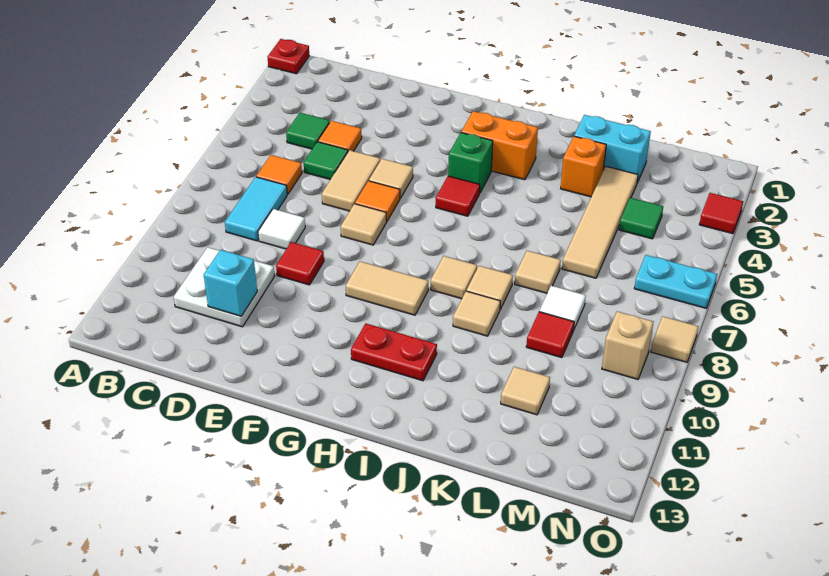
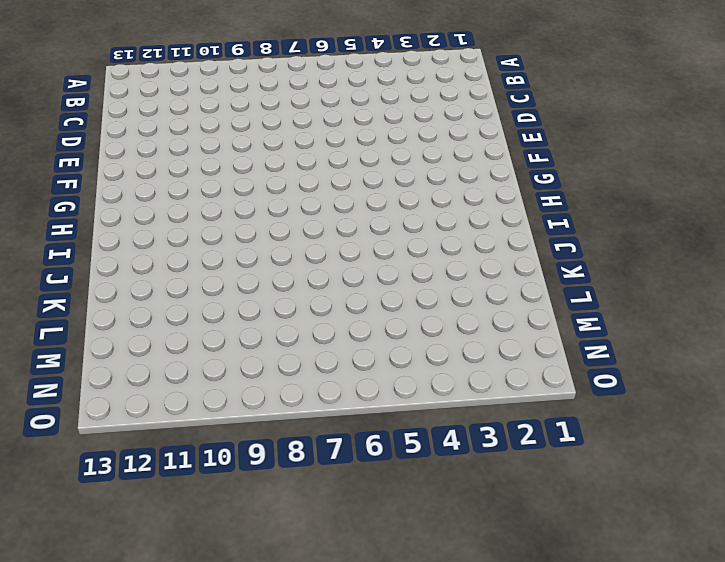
none -> red 1x1 plate [268,39,309,74]
none -> green 1x1 tile [286,113,330,149]
none -> orange 1x1 tile [256,155,302,194]
none -> cyan 1x2 tile [225,177,287,241]

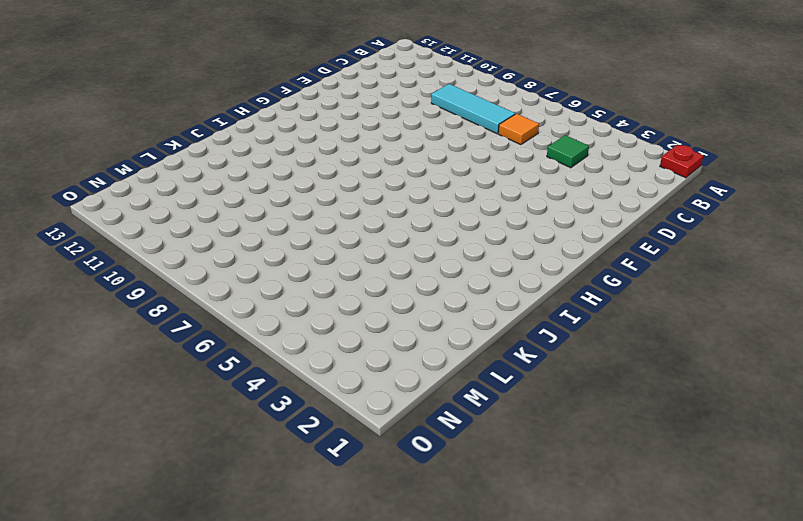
cyan 1x3 tile [431,84,515,134] -> cyan 1x2 tile [225,177,287,241]
none -> white 2x2 plate [174,247,275,327]
none -> orange 1x1 tile [318,121,362,151]
none -> green 1x1 tile [304,142,348,179]
none -> white 1x1 tile [258,209,305,249]

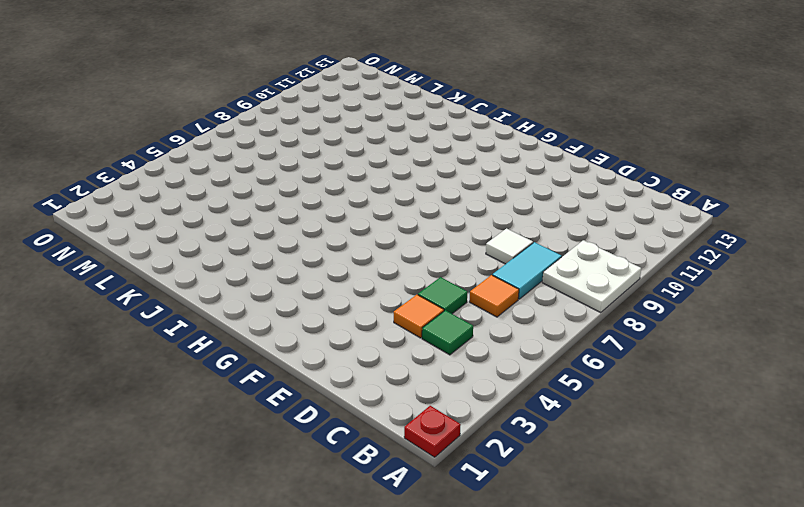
white 2x2 plate [542,240,641,313] -> white 2x2 plate moved to [174,247,275,327]
none -> tan 1x2 tile [322,150,380,211]
none -> red 1x1 tile [276,242,324,285]
none -> tan 1x1 tile [369,159,413,198]
none -> orange 1x1 tile [355,181,400,221]

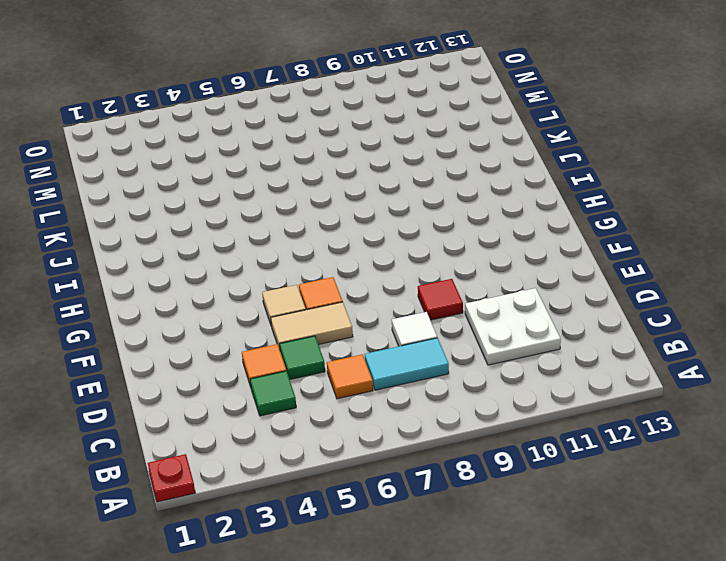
none -> tan 1x1 tile [341,204,387,245]
none -> tan 1x2 tile [346,261,428,315]
none -> orange 1x2 brick [461,111,538,180]
none -> green 1x1 brick [448,133,493,193]

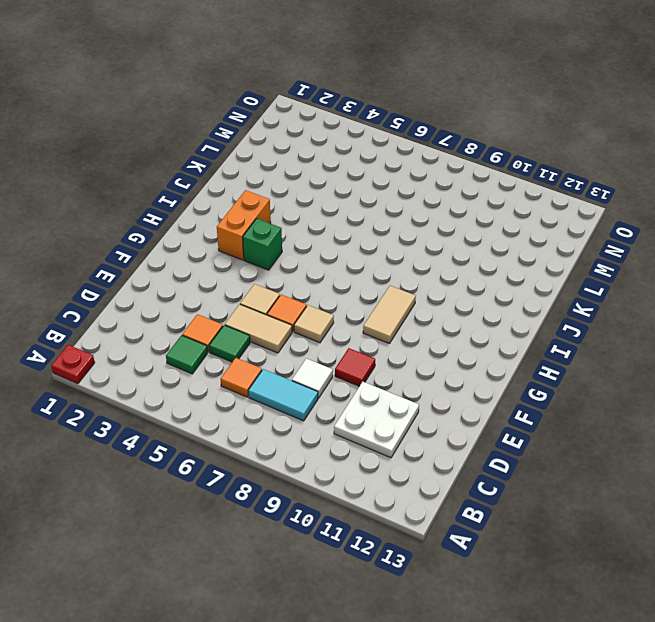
none -> red 1x1 tile [436,176,480,216]
none -> red 1x2 plate [351,323,437,381]
none -> tan 1x1 tile [431,256,477,299]
none -> tan 1x1 tile [466,266,513,309]

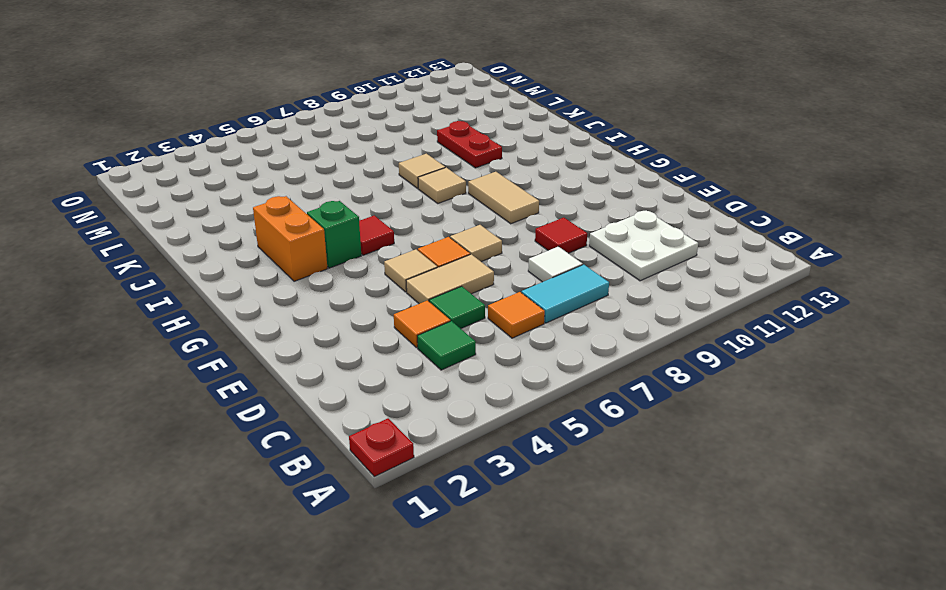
red 1x2 plate [437,121,502,168] -> red 1x2 plate moved to [351,323,437,381]
none -> tan 1x1 tile [453,291,500,336]
none -> cyan 1x2 brick [574,115,651,183]
none -> orange 1x1 brick [561,136,606,197]
none -> tan 1x1 tile [515,251,561,293]

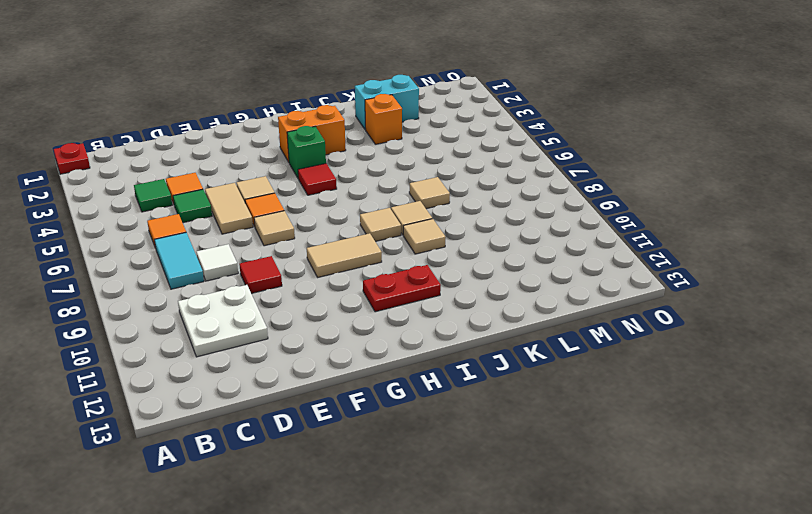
none -> tan 1x4 tile [562,167,638,278]
none -> white 1x1 tile [539,286,586,330]
none -> red 1x1 tile [526,312,574,358]
none -> tan 1x1 tile [501,367,550,415]

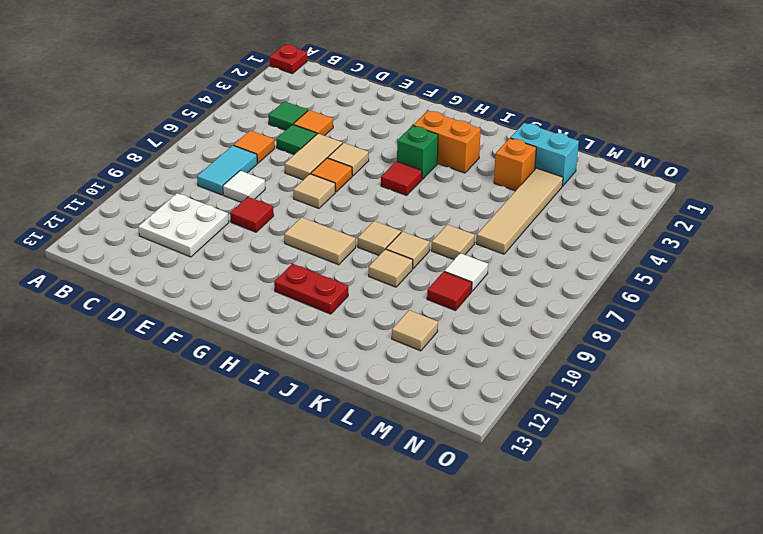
none -> green 1x1 tile [619,198,663,239]
none -> cyan 1x2 plate [634,255,717,308]
none -> tan 1x1 brick [602,311,653,379]
none -> red 1x1 tile [699,193,743,234]

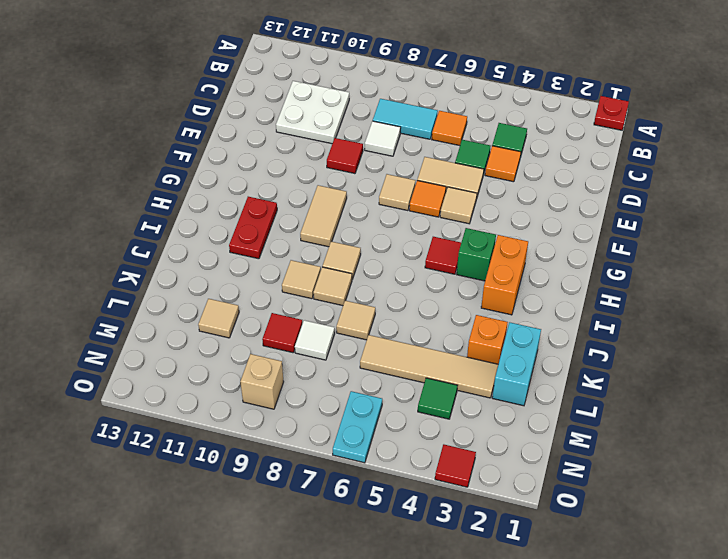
none -> tan 1x1 tile [651,316,699,362]
none -> cyan 1x1 brick [204,250,257,316]

